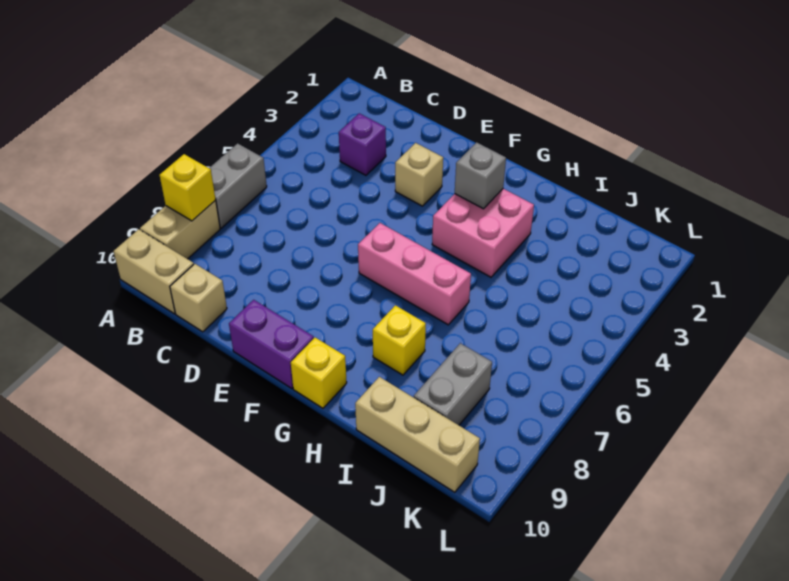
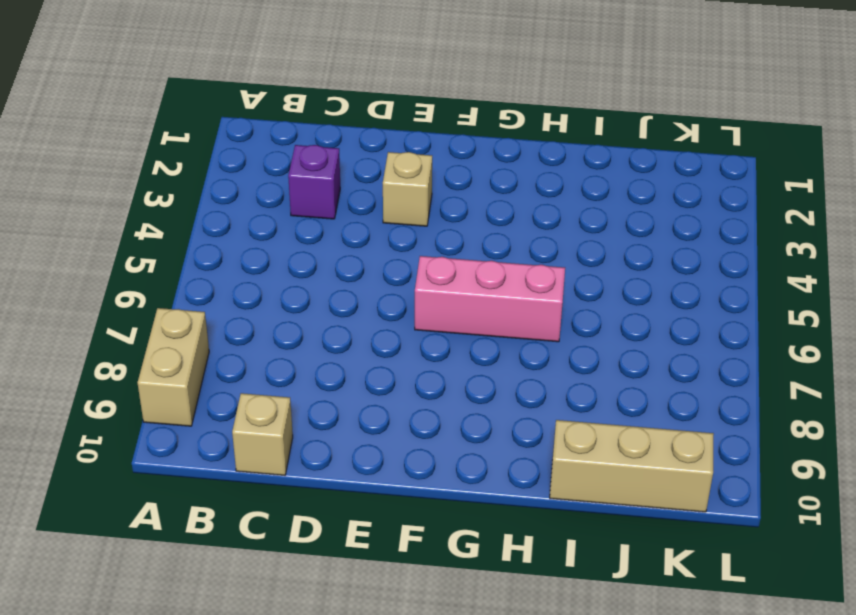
none -> grey 1x2 brick [209,143,267,228]
none -> tan 1x2 brick [113,229,194,314]
none -> purple 1x2 brick [229,300,314,389]

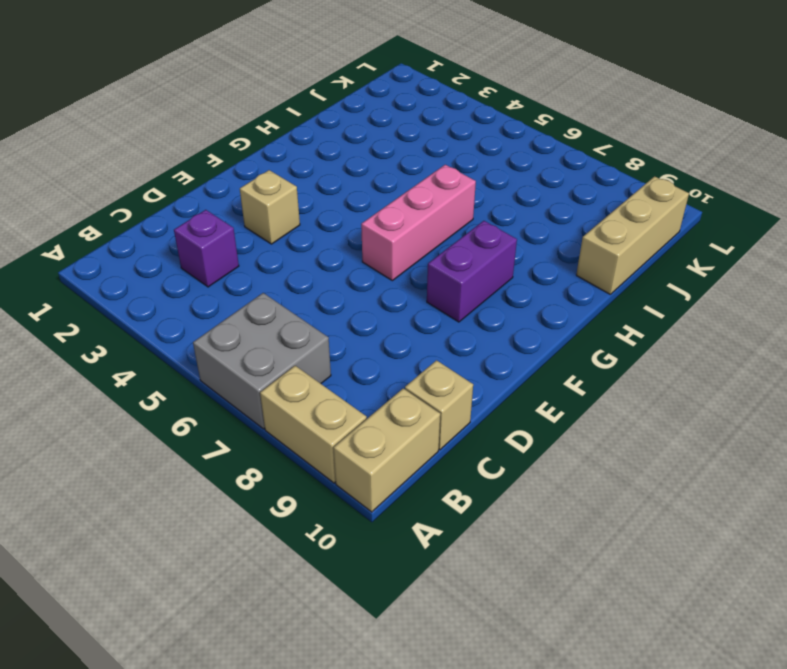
grey 2x2 brick [193,293,331,429] -> grey 1x2 brick [209,143,267,228]
purple 1x2 brick [427,221,517,322] -> purple 1x2 brick moved to [229,300,314,389]
none -> pink 2x2 brick [432,188,534,277]
none -> yellow 1x1 brick [291,338,347,408]
none -> yellow 1x1 brick [373,305,426,375]

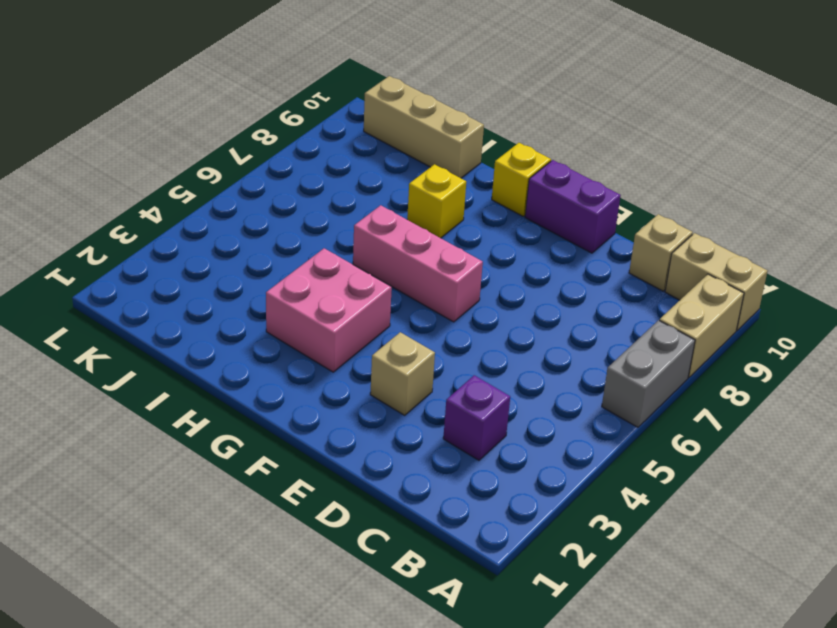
none -> grey 1x2 brick [414,343,492,425]
none -> yellow 1x1 brick [160,154,216,221]
none -> grey 1x1 brick [455,142,506,209]

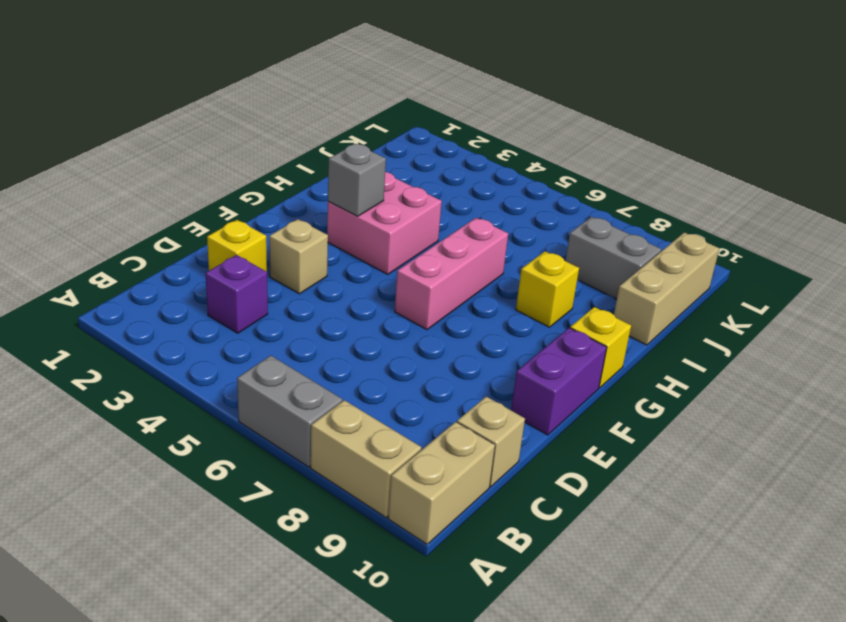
yellow 1x1 brick [207,220,267,272] -> yellow 1x1 brick moved to [160,154,216,221]

